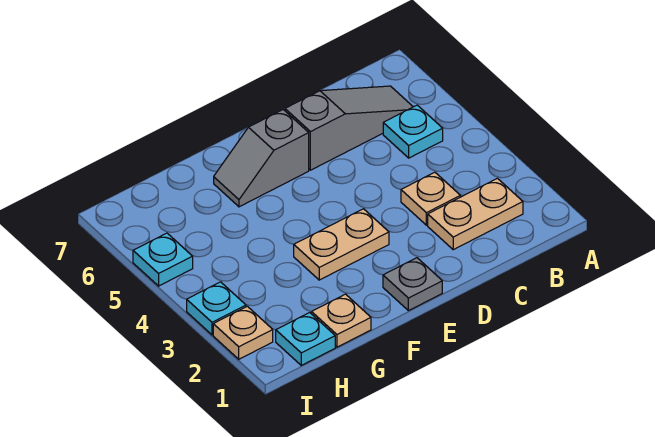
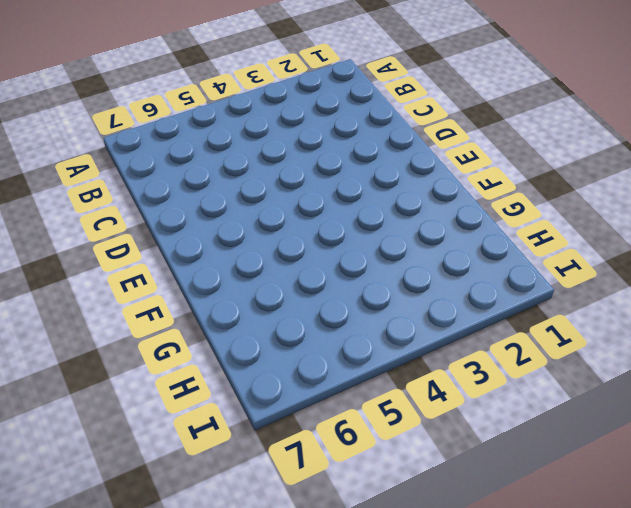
none -> tan 1x2 plate [428,178,523,250]
none -> cyan 1x1 plate [383,105,443,158]
none -> grey 1x3 slope [285,86,413,170]

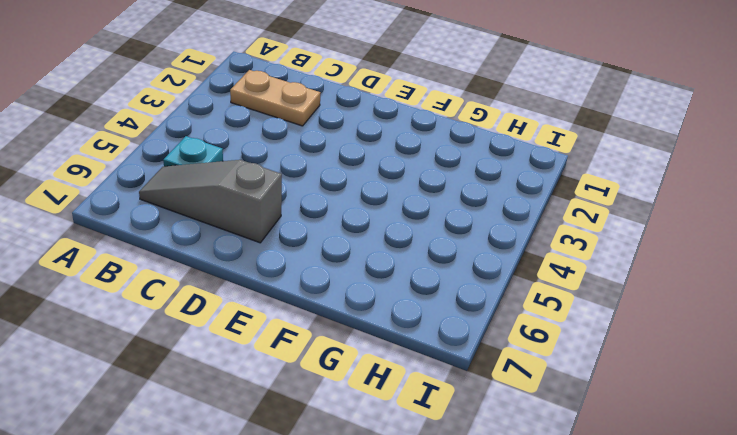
none -> tan 1x1 plate [401,172,460,225]
none -> grey 1x1 plate [383,258,442,311]
none -> tan 1x2 plate [294,209,389,280]

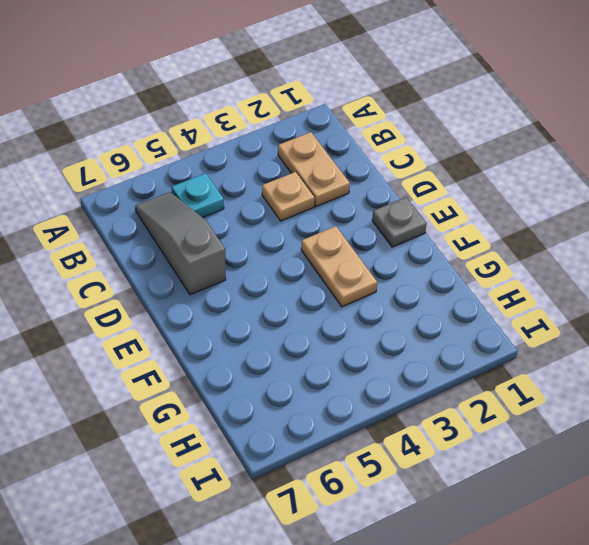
none -> grey 1x2 slope [214,110,309,207]
none -> tan 1x1 plate [312,294,371,347]
none -> cyan 1x1 plate [276,313,335,365]

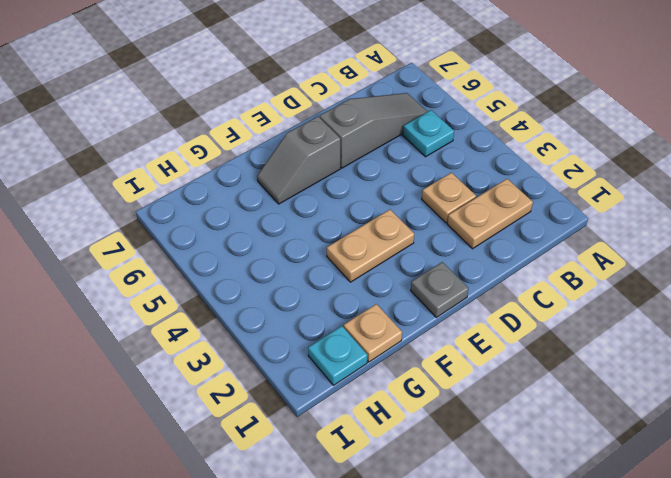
none -> tan 1x1 plate [213,306,273,359]
none -> cyan 1x1 plate [187,282,246,335]
none -> cyan 1x1 plate [133,233,193,286]

